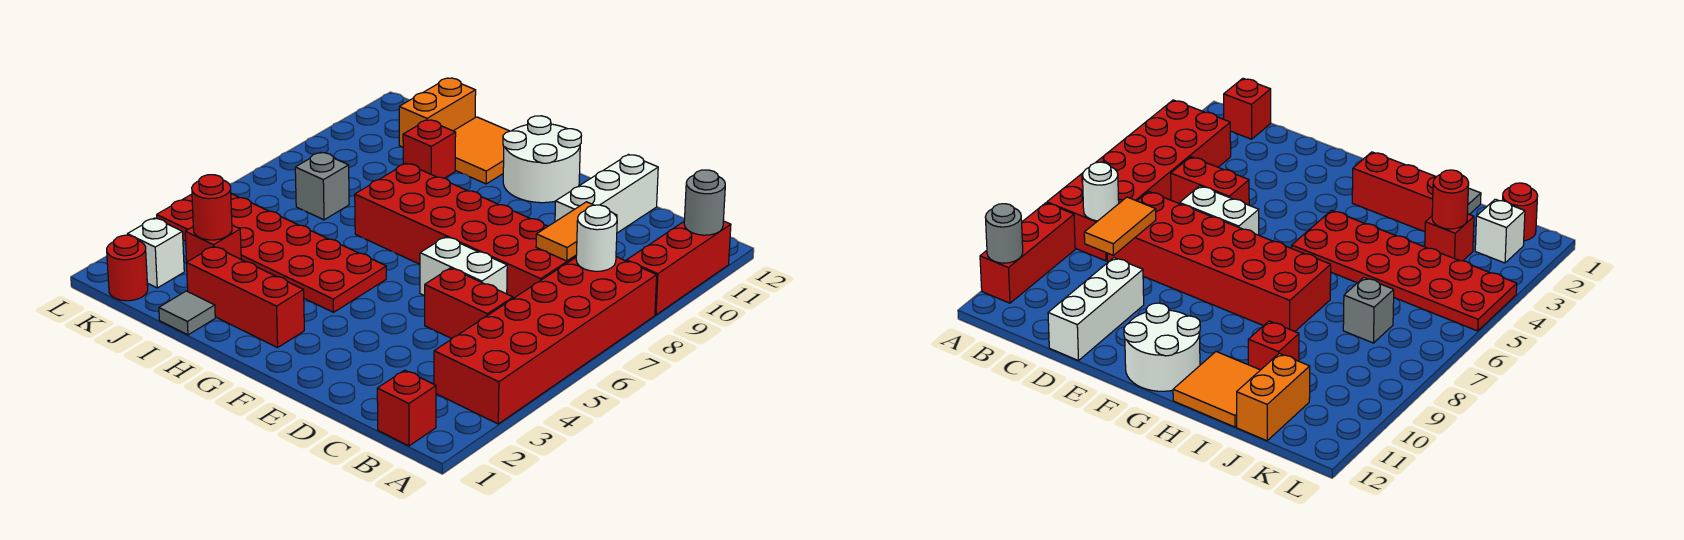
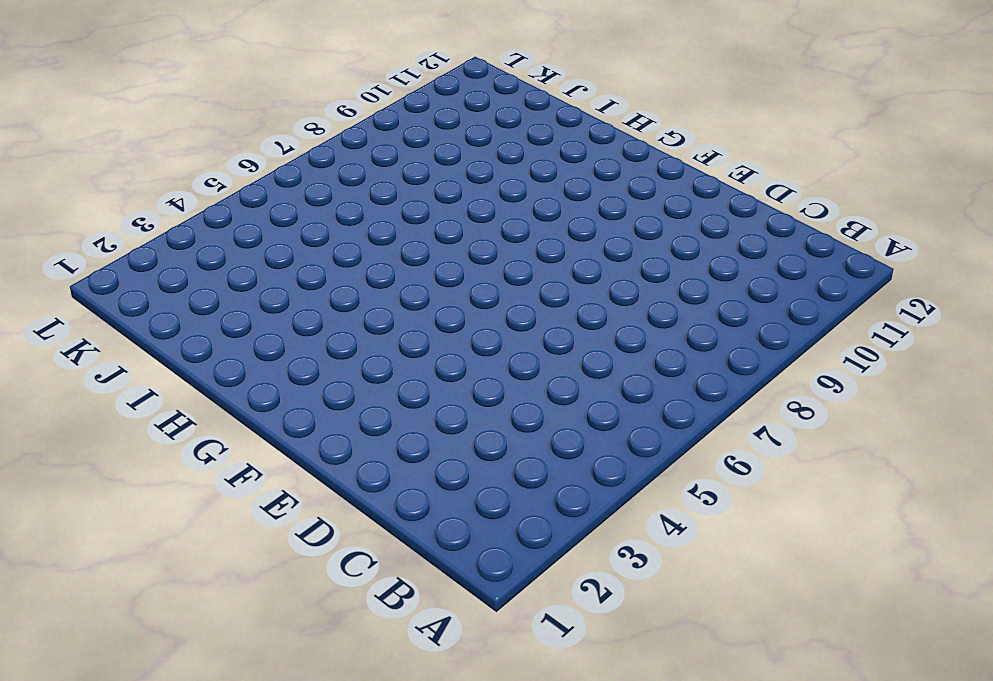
none -> red 2x6 brick [434,257,657,424]
none -> red 1x3 brick [627,221,731,315]
none -> red 1x1 brick [377,370,436,446]

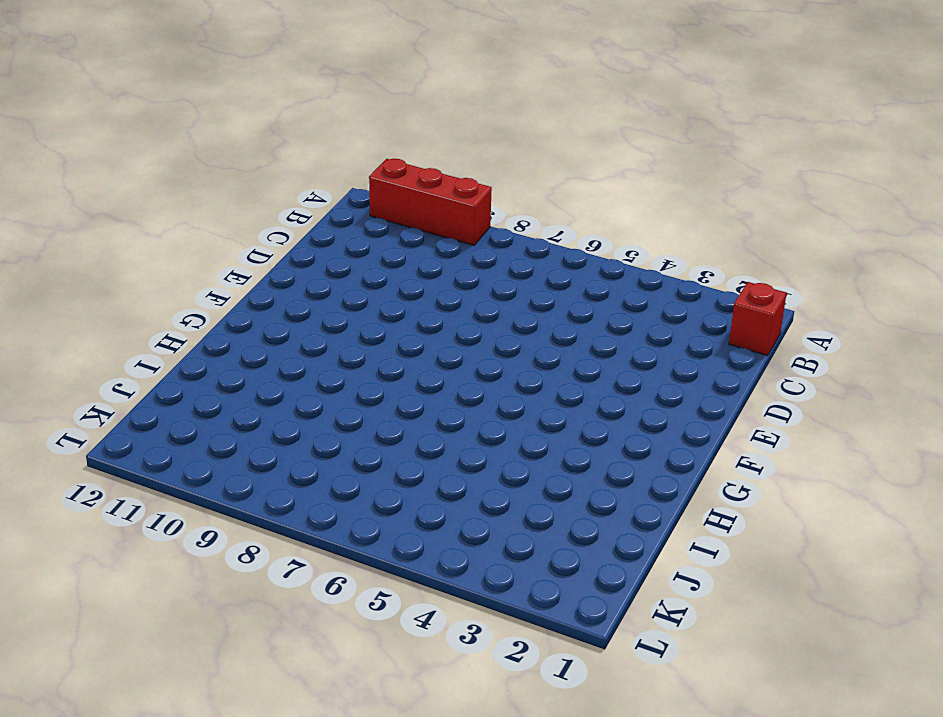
none -> red 2x6 brick [434,257,657,424]
none -> red 1x2 brick [425,268,513,339]
none -> red 2x6 brick [355,164,576,298]

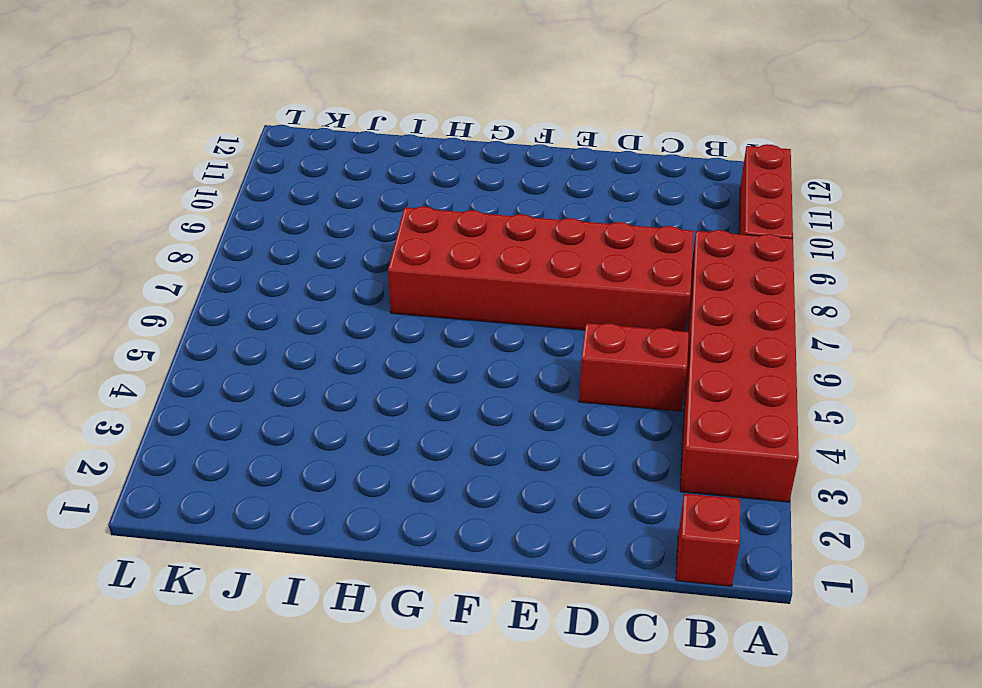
none -> white 1x2 brick [420,237,507,296]
none -> white 1x3 brick [555,155,658,233]
none -> white 2x2 round brick [503,116,581,203]

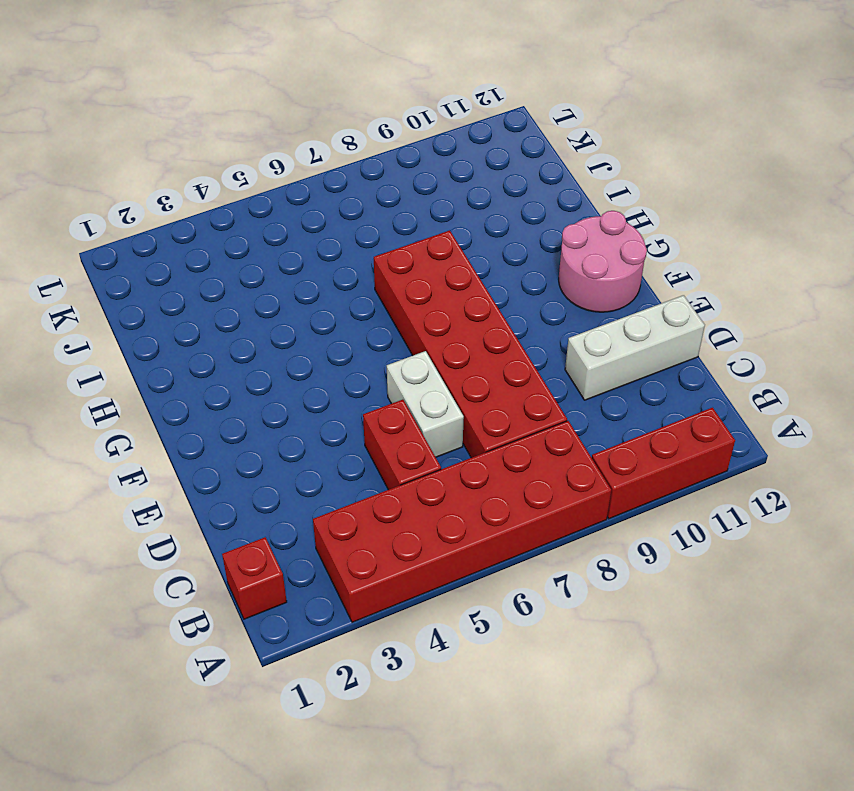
pink 2x2 round brick [559,211,647,312] -> white 2x2 round brick [503,116,581,203]
none -> red 1x3 brick [187,246,304,348]
none -> red 2x6 plate [157,193,386,312]
none -> orange 2x2 tile [454,117,509,184]

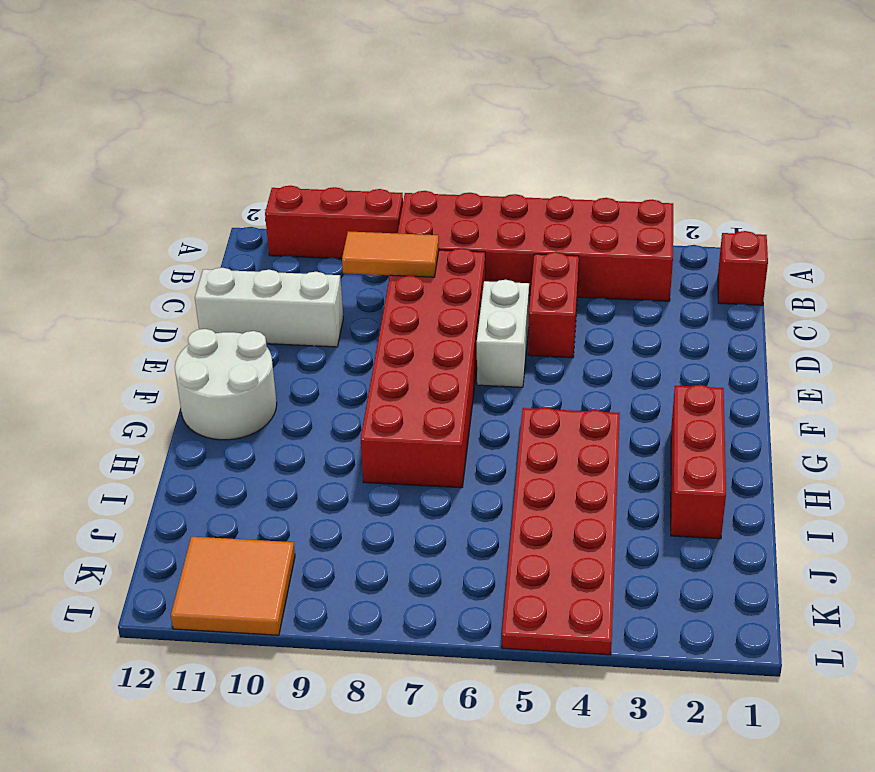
orange 2x2 tile [171,537,295,635] -> orange 2x2 tile moved to [454,117,509,184]
none -> grey 1x1 tile [159,291,215,335]
none -> red 1x1 brick [403,120,456,178]
none -> red 1x1 brick [185,225,241,262]

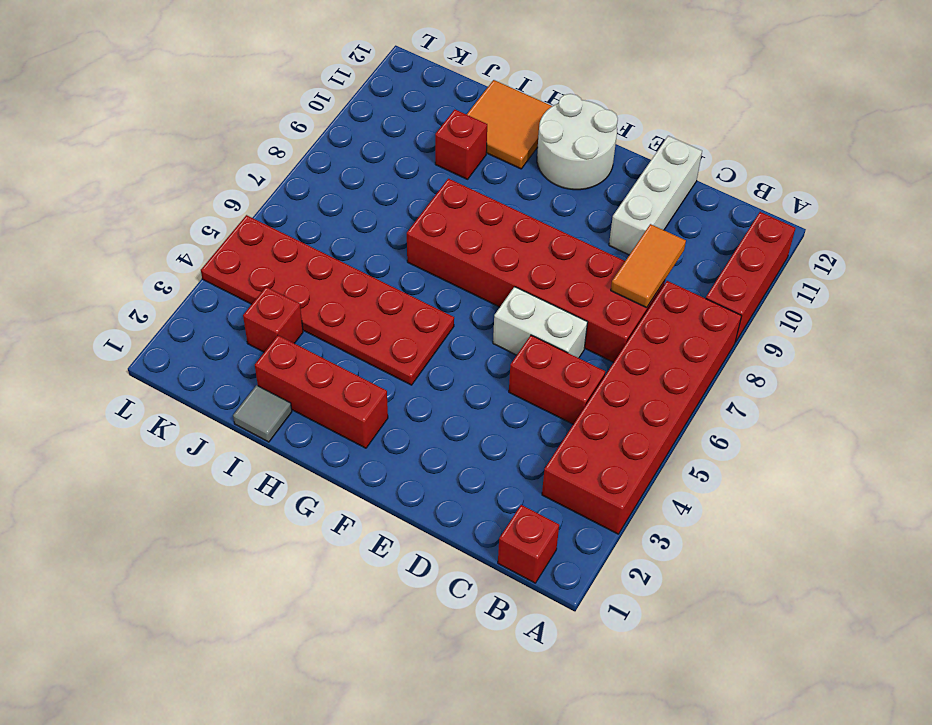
none -> grey 1x1 brick [295,152,349,220]
none -> orange 1x2 brick [399,78,476,147]
none -> red 1x1 round brick [107,235,148,301]

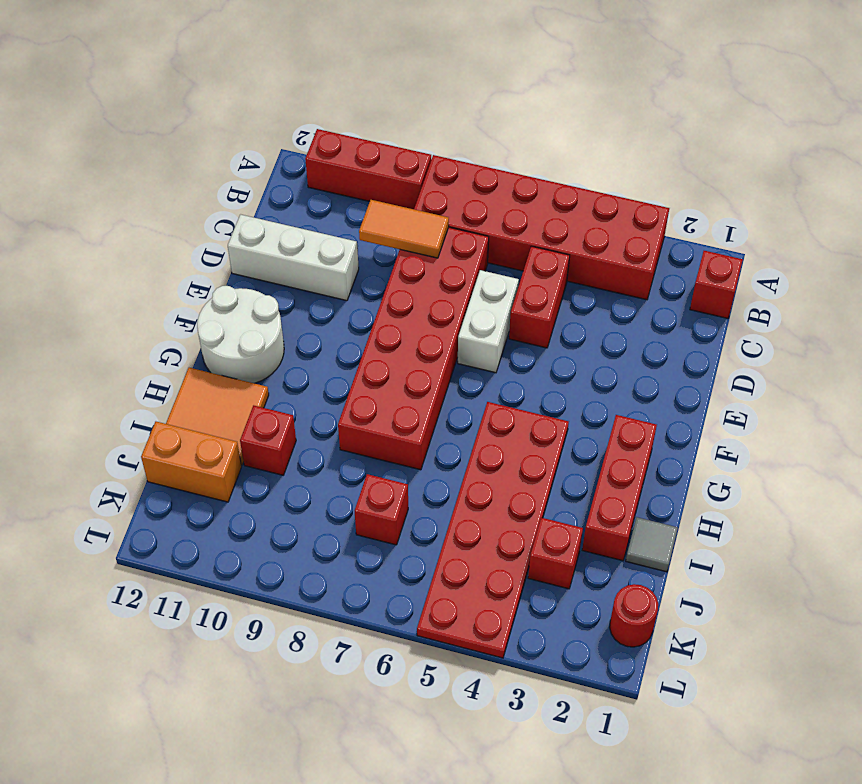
red 1x1 brick [355,474,408,545] -> grey 1x1 brick [295,152,349,220]
none -> white 1x1 brick [127,218,184,288]
none -> grey 1x1 round brick [684,170,725,235]
none -> white 1x1 round brick [576,205,617,271]

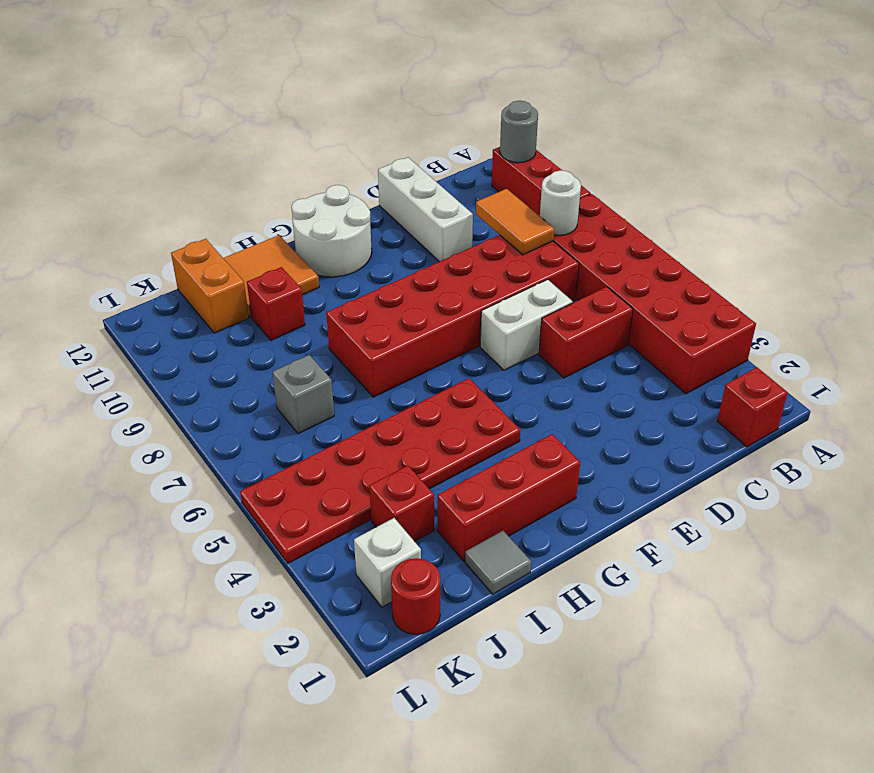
none -> red 1x1 round brick [192,175,232,240]

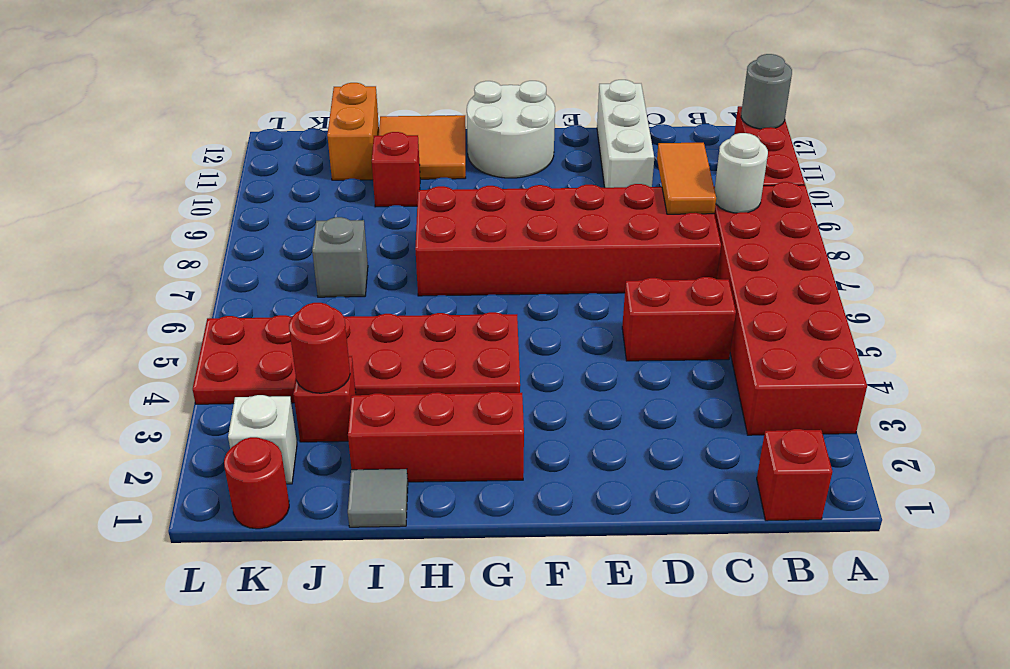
none -> white 1x2 brick [420,237,507,296]

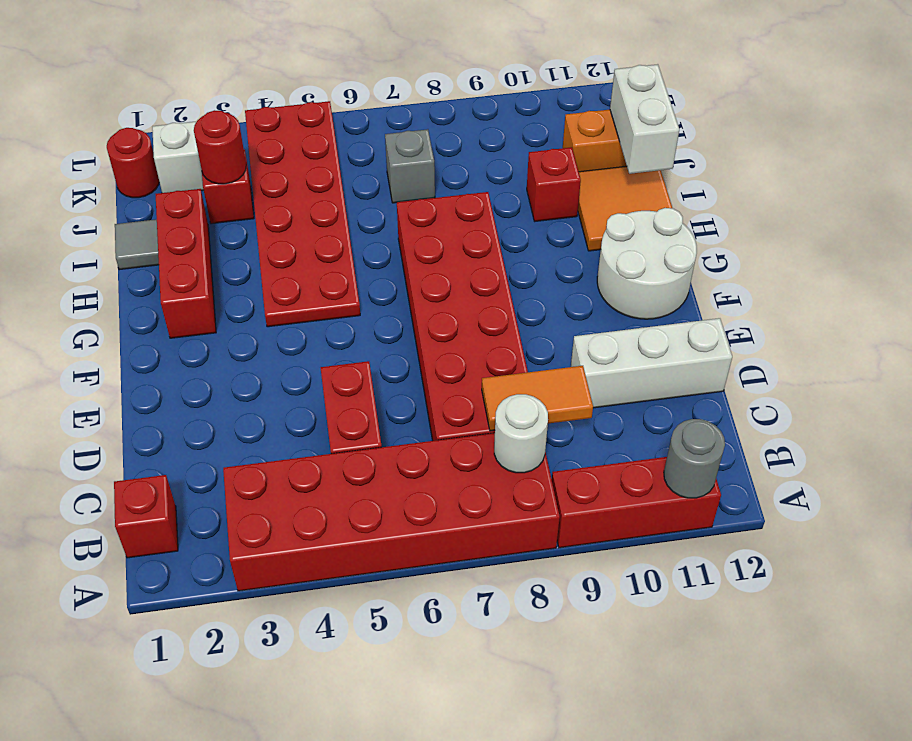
white 1x2 brick [610,64,679,174] -> white 1x2 brick moved to [420,237,507,296]

